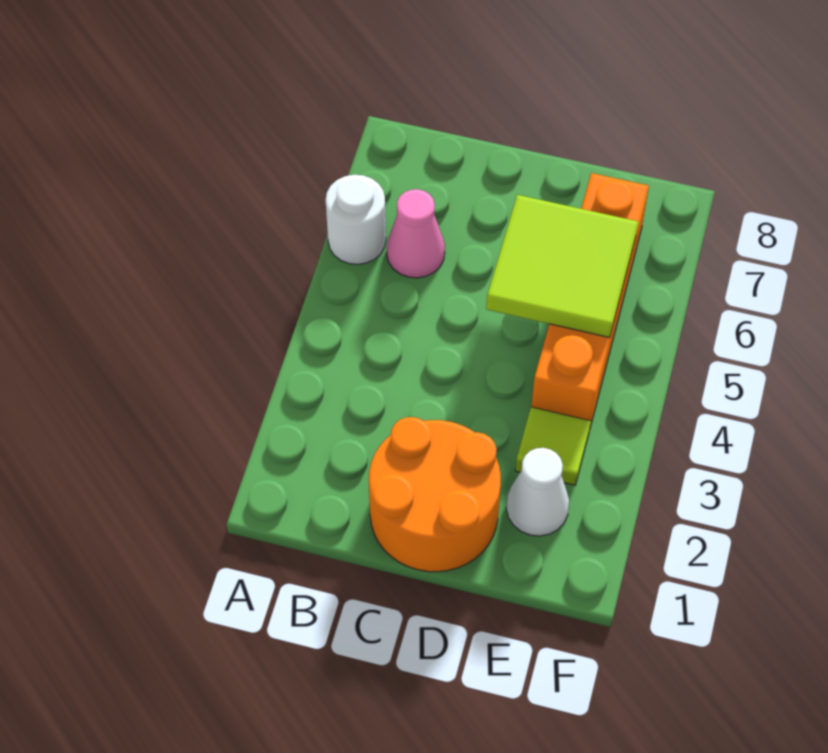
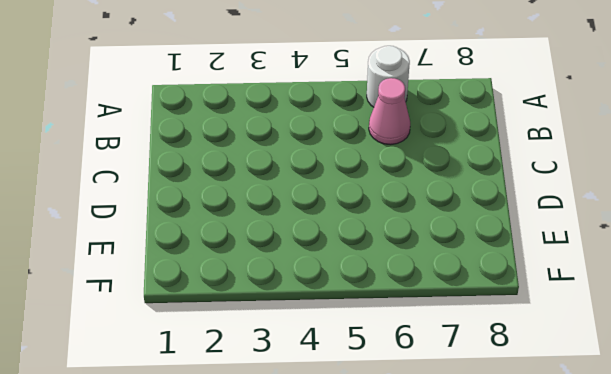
none -> orange 2x2 round brick [369,417,501,572]
none -> white 1x1 cone [506,448,569,536]

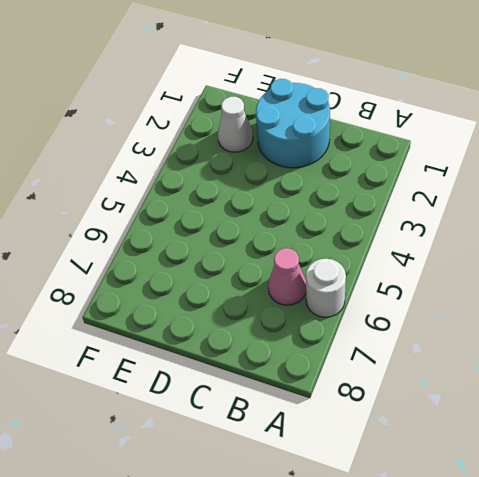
cyan 2x2 round brick [256,79,330,168] -> orange 2x2 round brick [369,417,501,572]
none -> lime 1x1 tile [515,407,591,485]
none -> orange 1x4 brick [531,173,649,427]

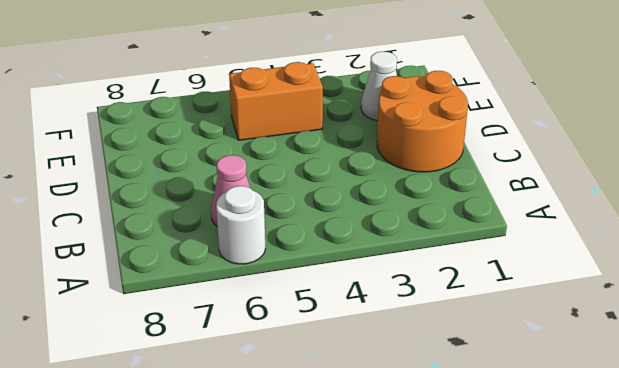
orange 1x2 brick [229,62,323,140] -> orange 1x4 brick [531,173,649,427]
none -> lime 1x1 tile [515,407,591,485]
none -> lime 2x2 tile [486,195,638,338]

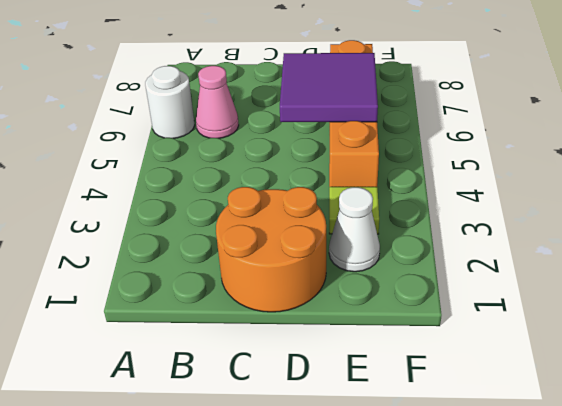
purple 2x2 tile [280,53,378,122] -> lime 2x2 tile [486,195,638,338]

